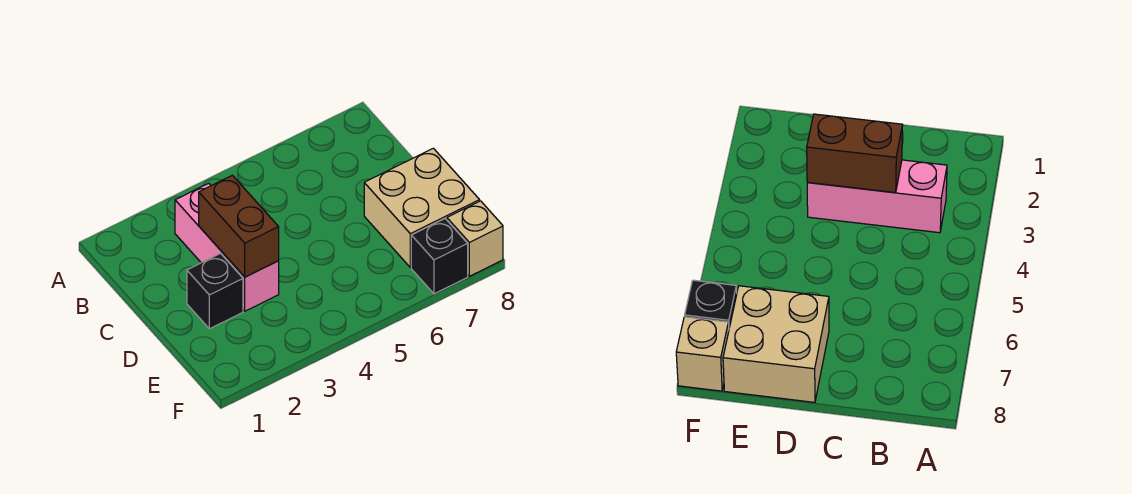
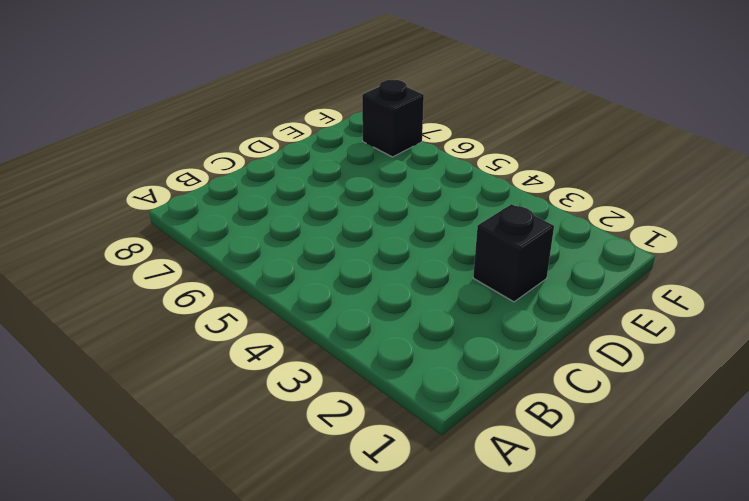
none -> pink 1x3 brick [175,183,279,311]
none -> tan 2x2 brick [364,148,480,267]

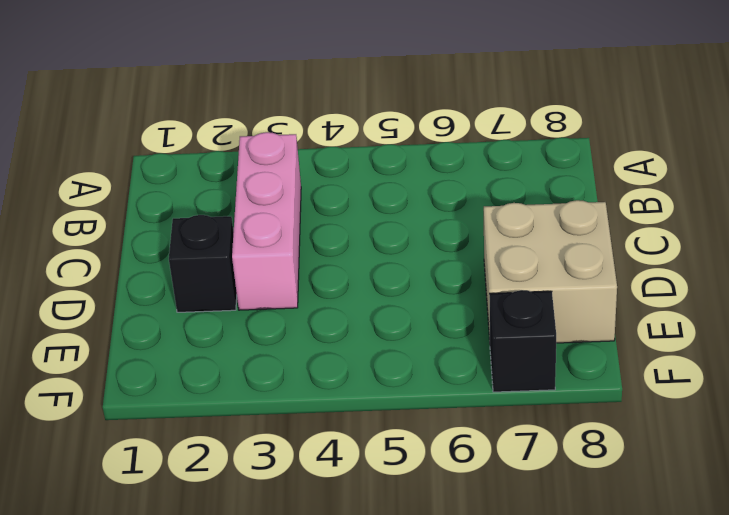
none -> tan 1x1 brick [447,201,503,276]
none -> brown 1x2 brick [199,175,279,277]

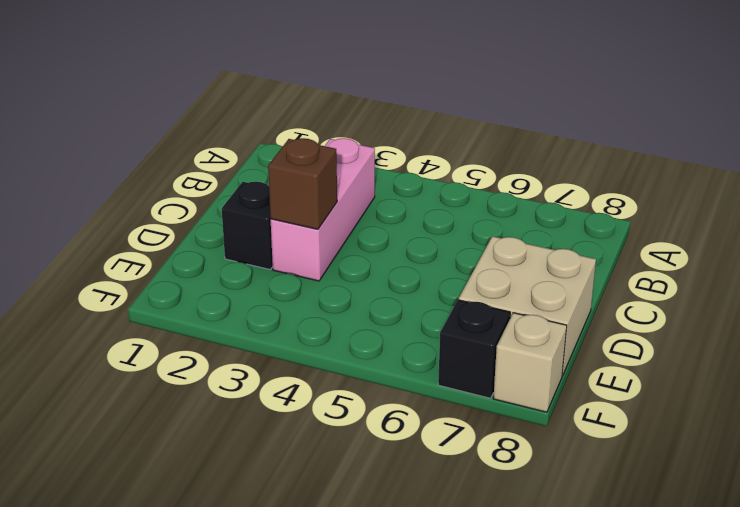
brown 1x1 brick [268,138,337,229] -> brown 1x2 brick [199,175,279,277]

